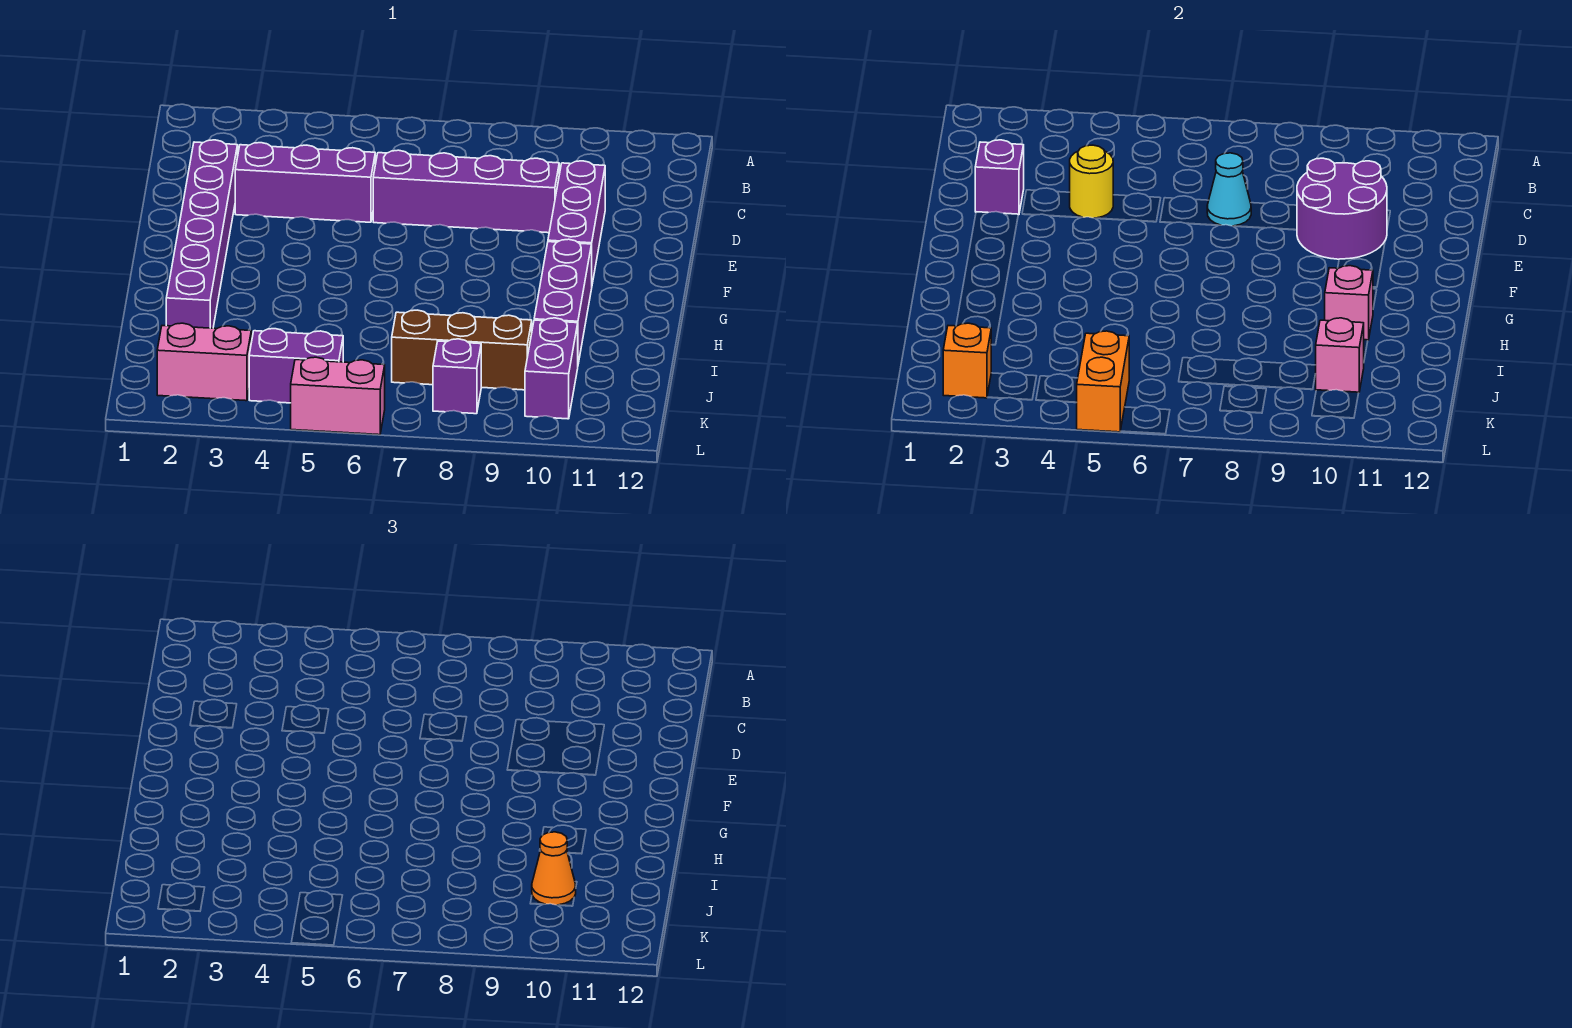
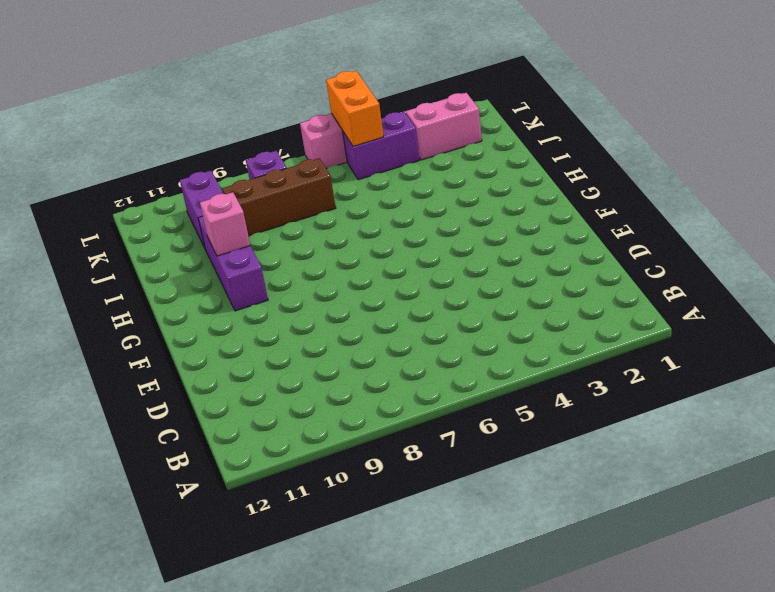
none -> purple 1x6 brick [166,140,238,328]
none -> purple 1x3 brick [235,143,375,222]
none -> purple 1x4 brick [373,150,559,233]

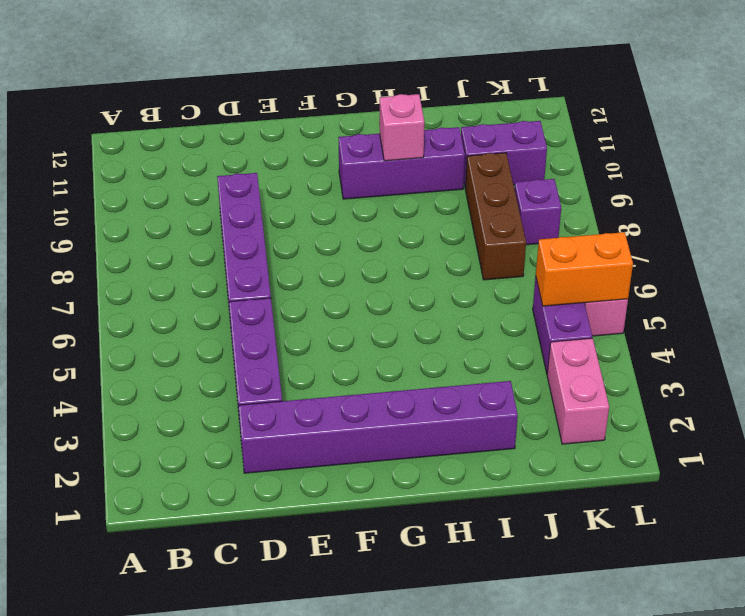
none -> purple 1x3 brick [548,161,605,284]
none -> purple 1x1 brick [975,140,1024,215]
none -> yellow 1x1 round brick [1070,145,1113,218]

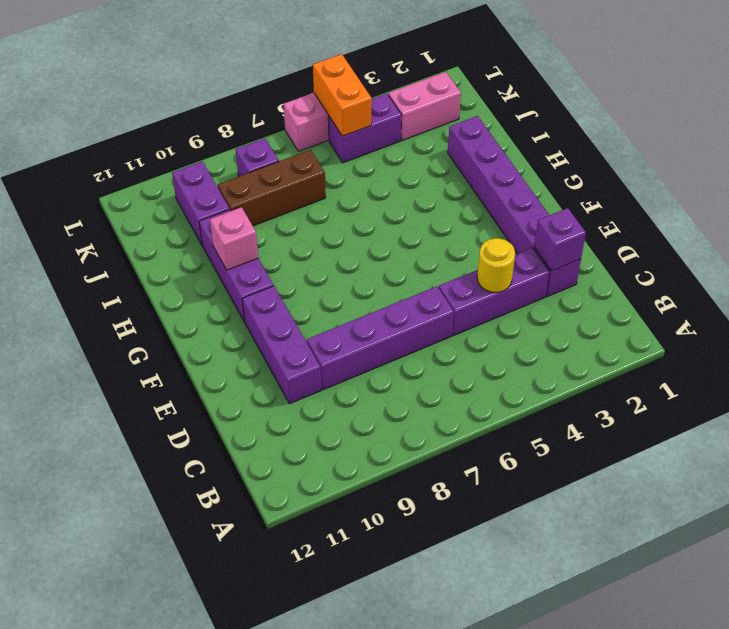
none -> cyan 1x1 cone [1207,153,1251,226]
none -> purple 2x2 round brick [1297,158,1387,259]
none -> pink 1x1 brick [1316,318,1364,392]

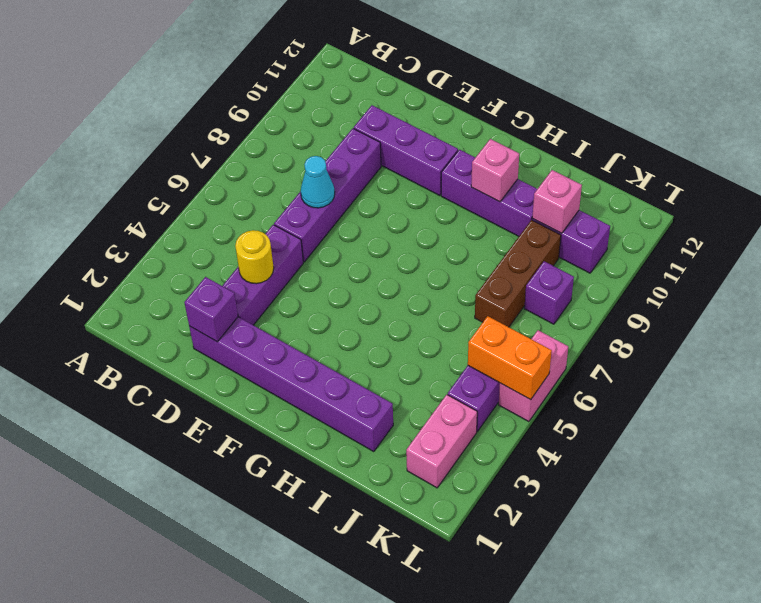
none -> purple 2x2 round brick [1297,158,1387,259]
none -> orange 1x1 brick [943,323,991,398]
none -> orange 1x1 cone [532,832,576,905]

